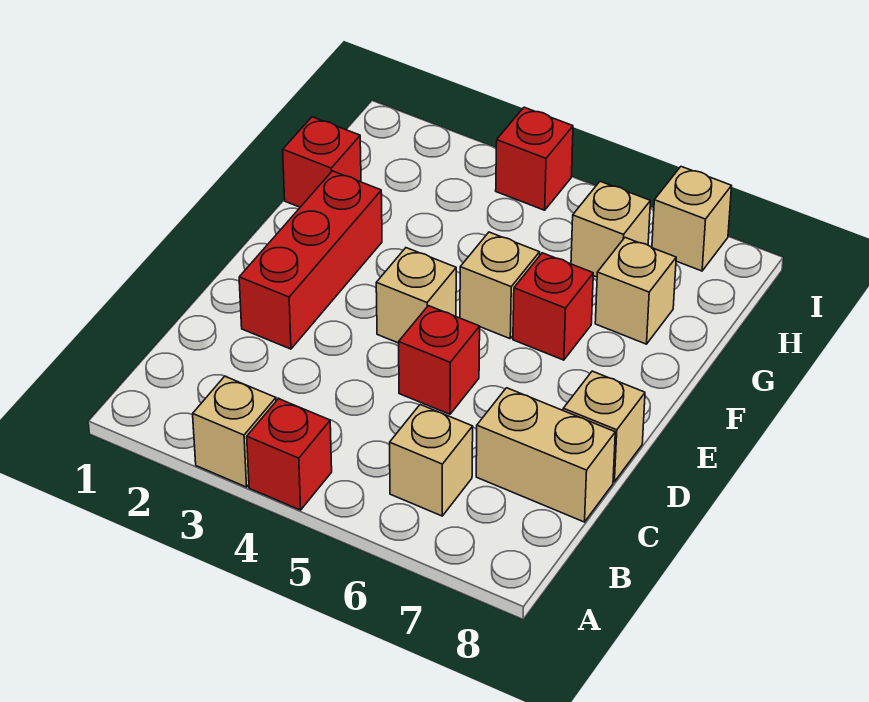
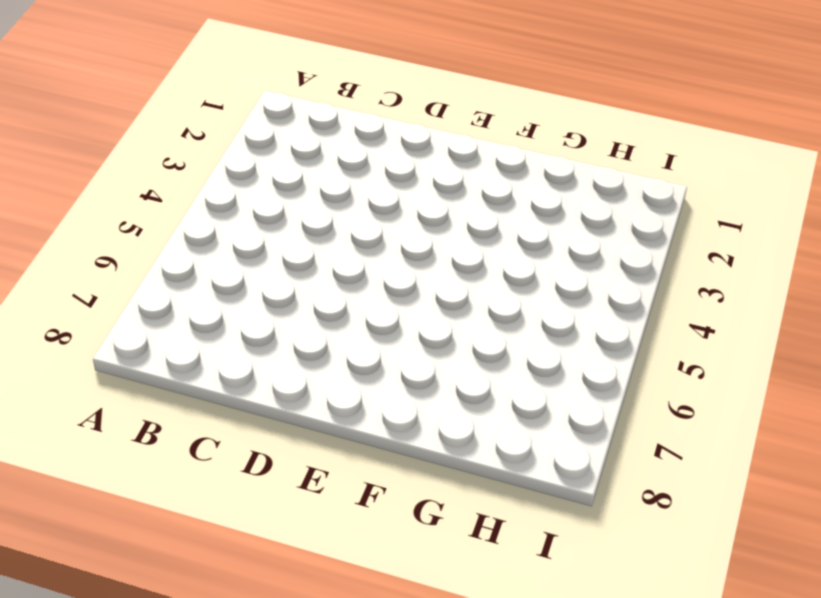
none -> tan 1x1 brick [193,376,276,487]
none -> red 1x1 brick [247,399,332,510]
none -> tan 1x1 brick [390,405,473,516]

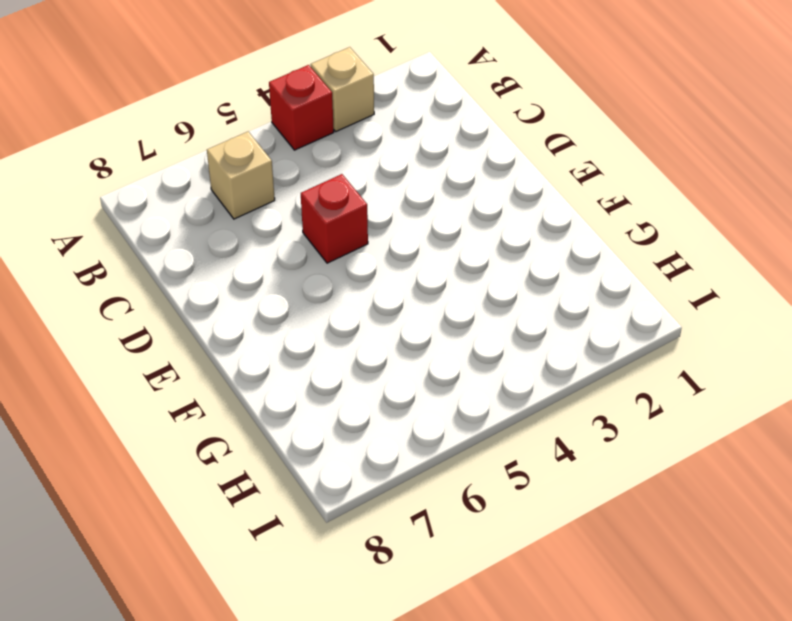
none -> tan 1x2 brick [476,388,615,522]
none -> red 1x3 brick [239,171,382,349]
none -> tan 1x1 brick [563,371,645,482]

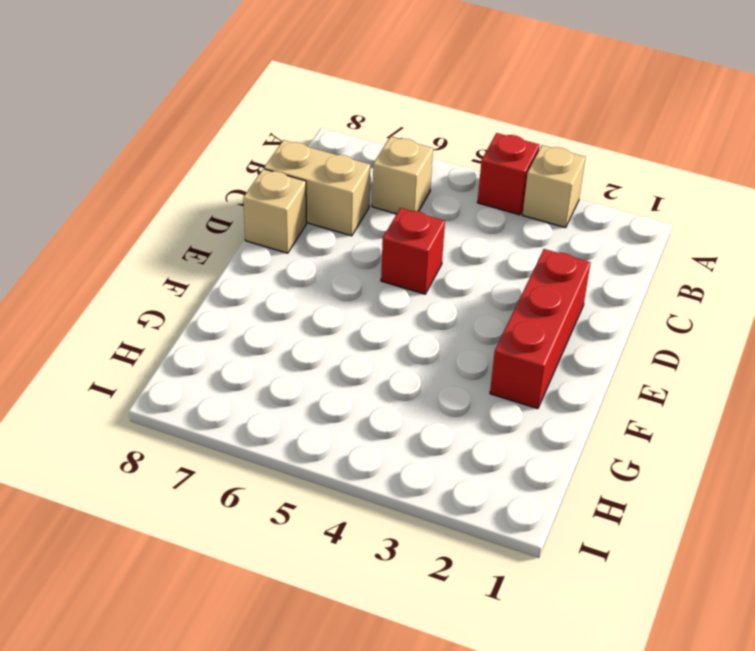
none -> tan 1x1 brick [376,248,456,343]
none -> tan 1x1 brick [460,232,540,339]
none -> red 1x1 brick [513,253,593,360]

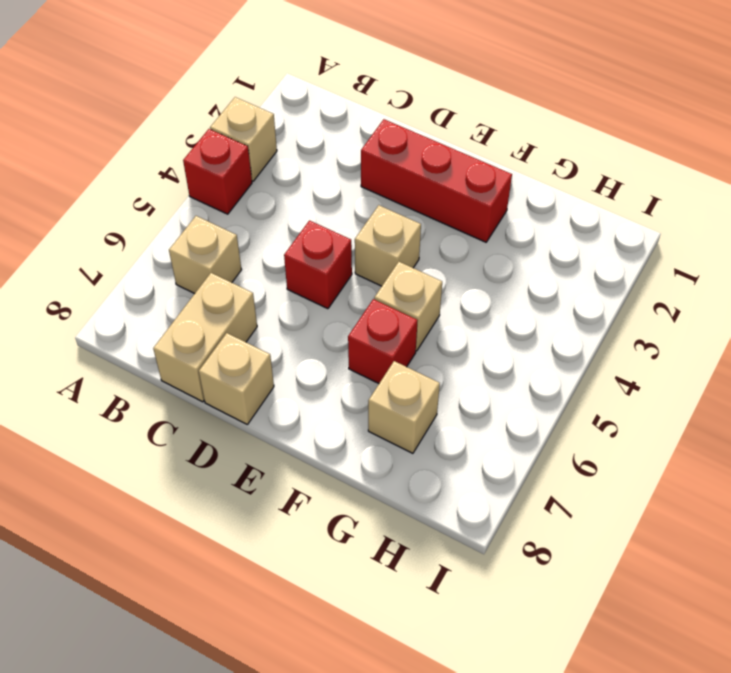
none -> red 1x1 brick [283,117,361,207]
none -> tan 1x1 brick [571,181,650,277]
none -> red 1x1 brick [496,107,573,210]

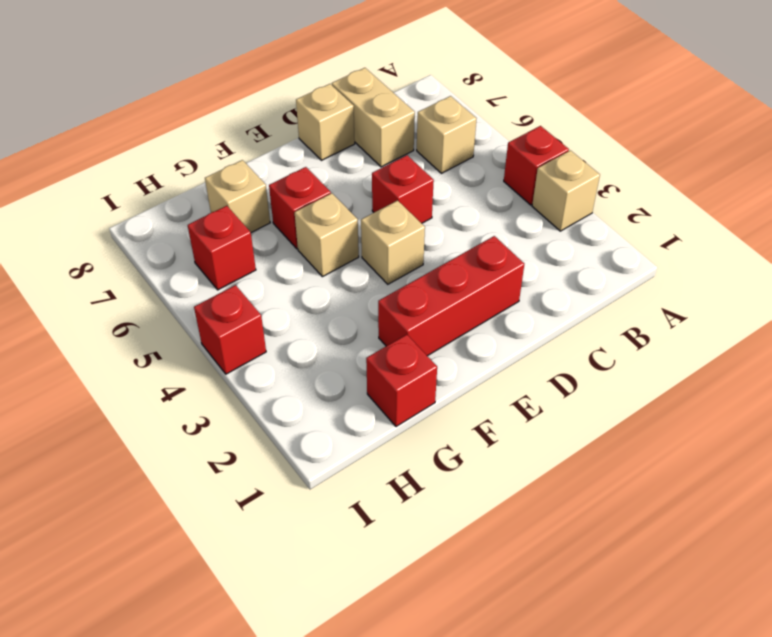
red 1x1 brick [188,206,256,290] -> tan 1x1 brick [571,181,650,277]
none -> tan 1x1 brick [652,167,732,271]

